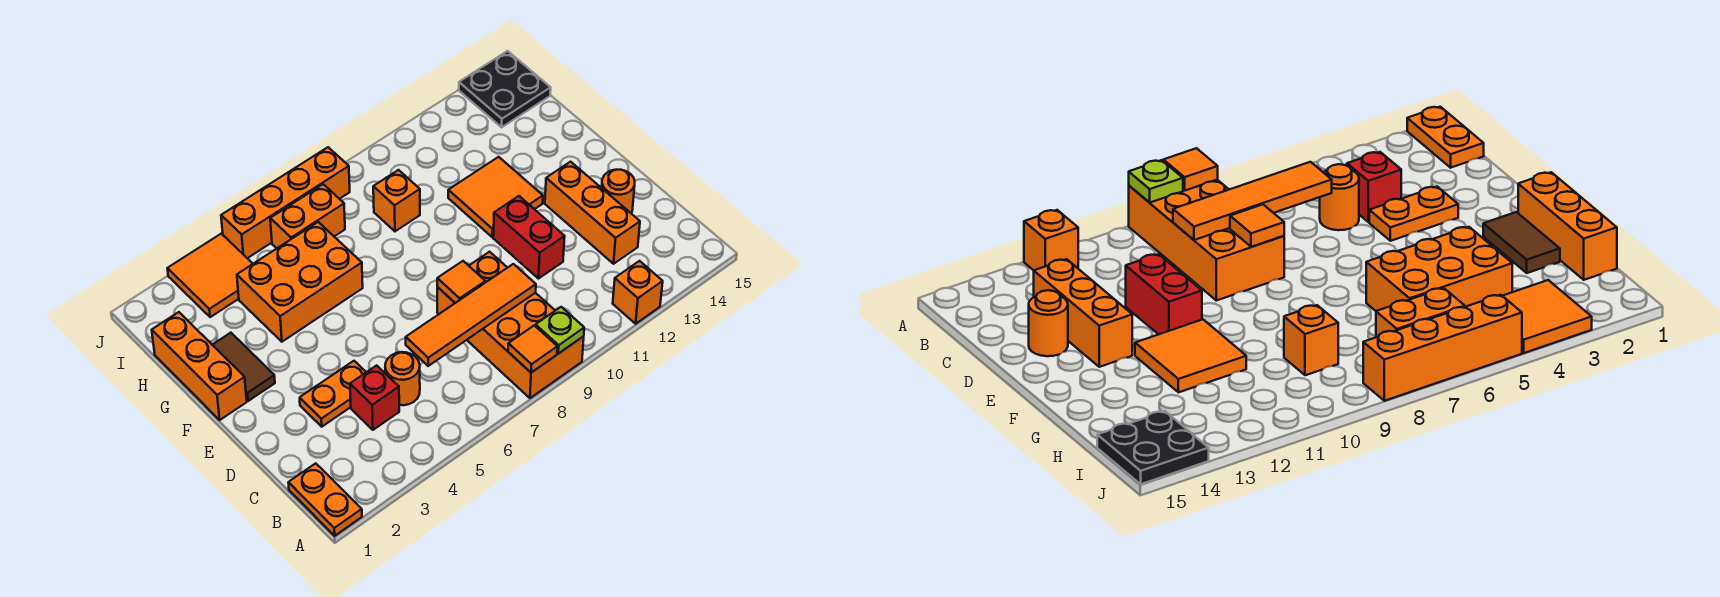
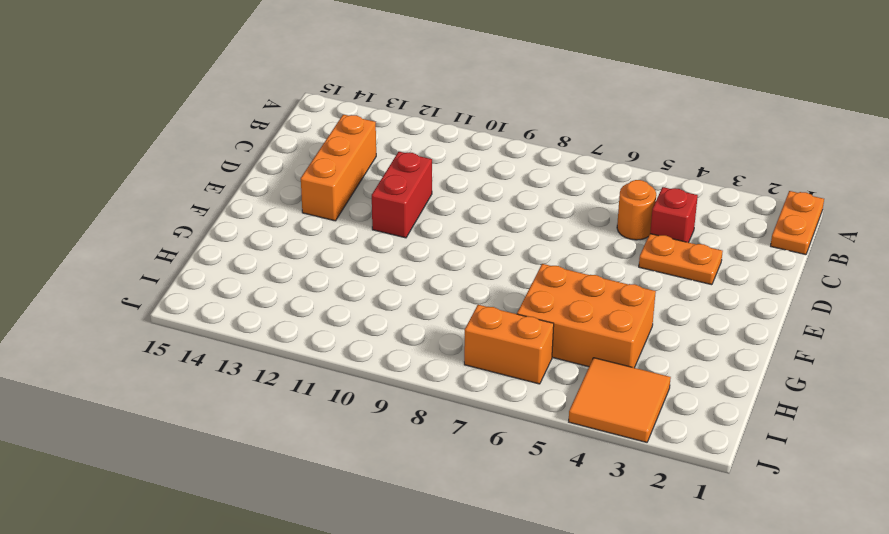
none -> orange 2x4 brick [437,252,584,398]
none -> orange 1x1 brick [613,261,663,324]
none -> orange 1x1 round brick [602,170,635,213]

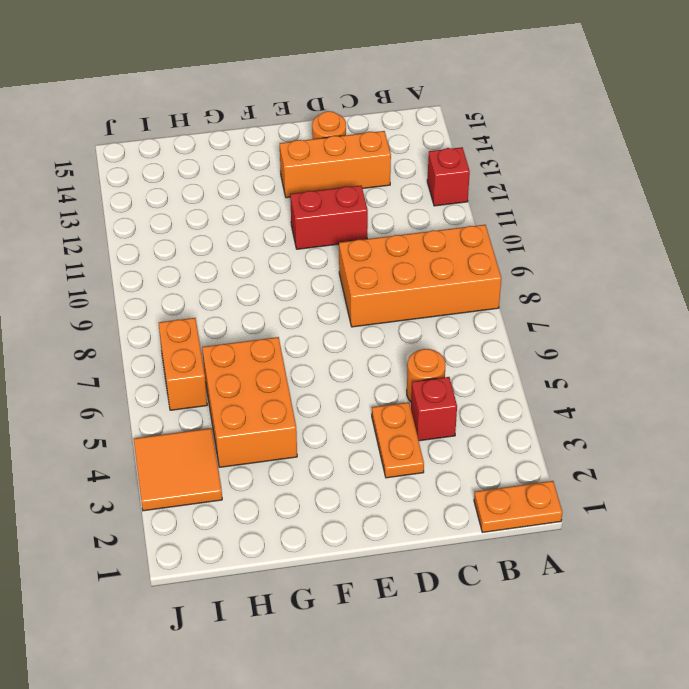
red 1x1 brick [427,147,470,206] -> orange 1x1 brick [613,261,663,324]
none -> orange 1x3 brick [152,312,247,420]
none -> brown 1x2 tile [213,333,275,401]
none -> orange 2x2 tile [448,157,543,237]

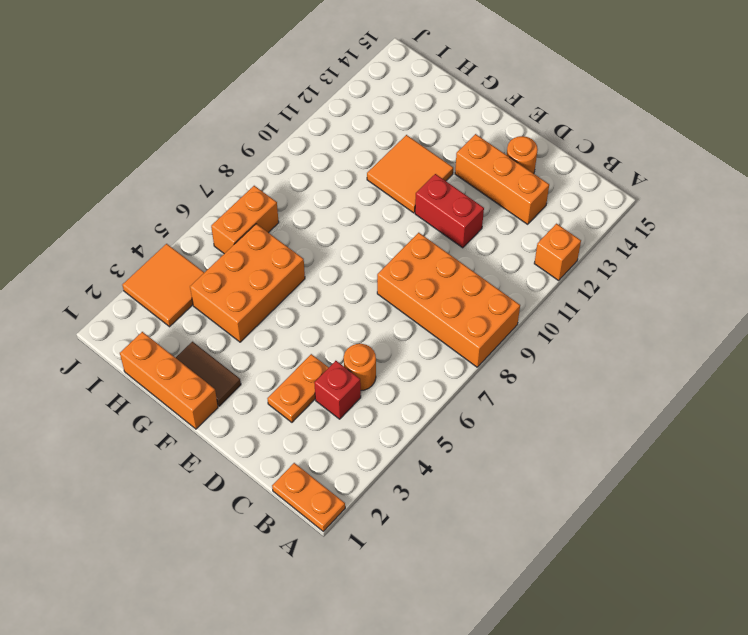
none -> orange 1x1 brick [373,170,420,231]
none -> black 2x2 plate [459,51,551,127]
none -> orange 1x4 brick [221,147,350,258]

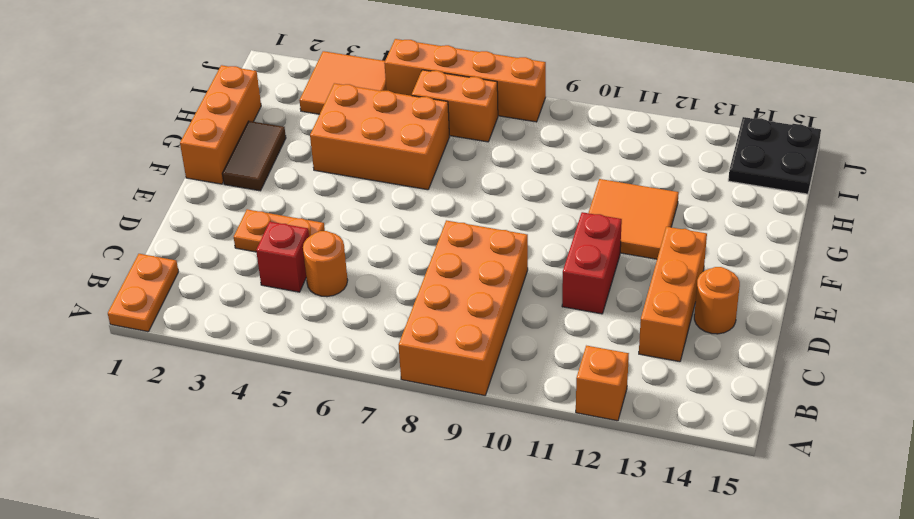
none -> orange 1x1 brick [373,170,420,231]
none -> orange 1x1 tile [508,325,557,373]
none -> lime 1x1 plate [536,307,584,354]

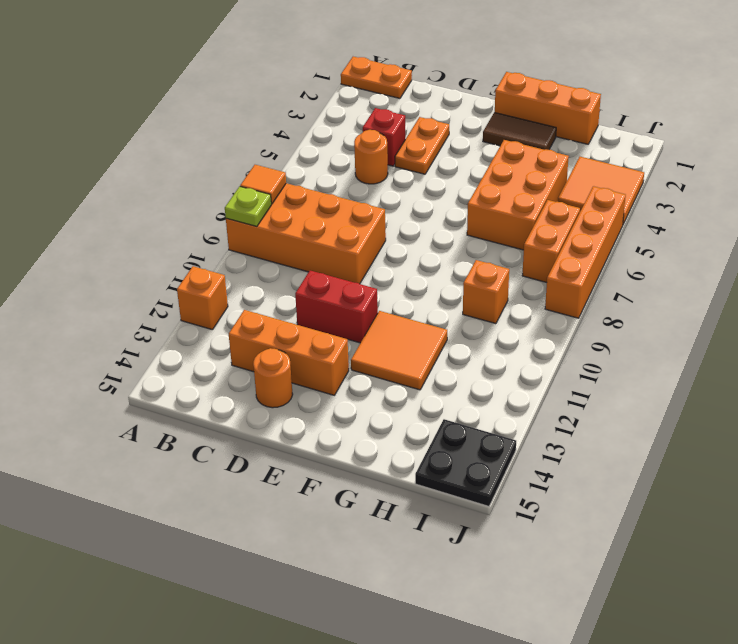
none -> orange 1x4 tile [406,264,536,366]
none -> orange 1x1 tile [437,261,485,303]

